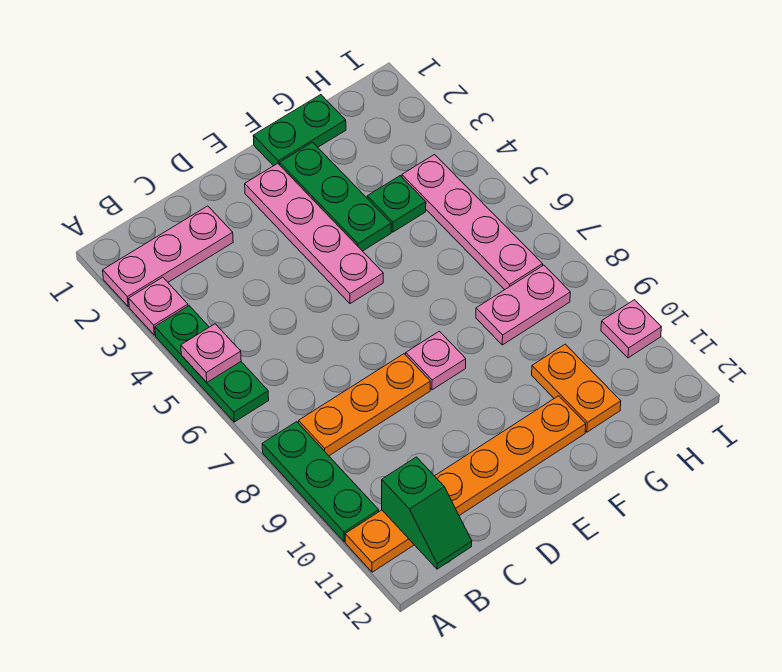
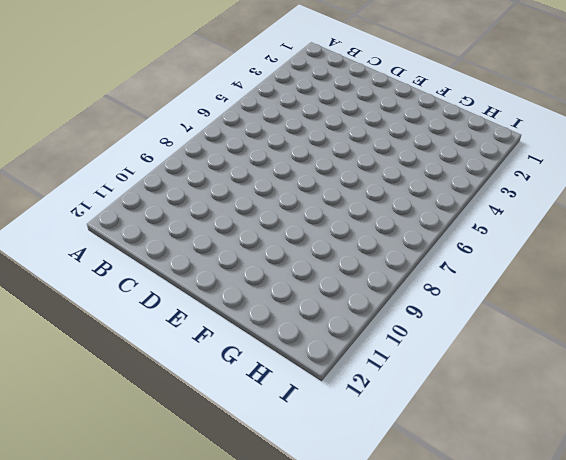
none -> pink 1x3 plate [103,206,233,307]
none -> pink 1x1 plate [129,277,188,335]
none -> green 1x3 plate [155,306,269,422]

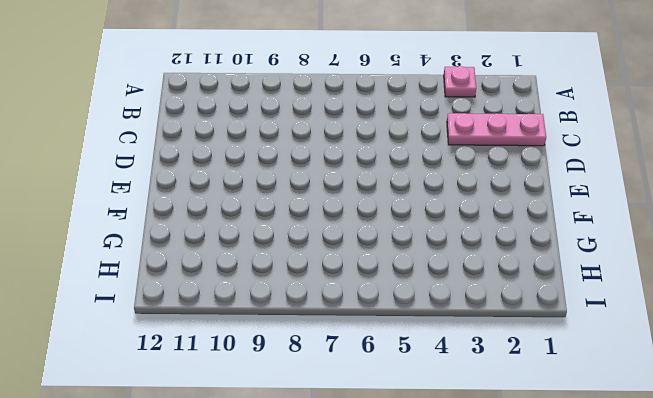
pink 1x3 plate [447,113,546,146] -> pink 1x3 plate turned to [103,206,233,307]
none -> green 1x3 plate [155,306,269,422]
none -> green 1x3 plate [262,422,379,542]
none -> orange 1x6 plate [345,396,586,572]

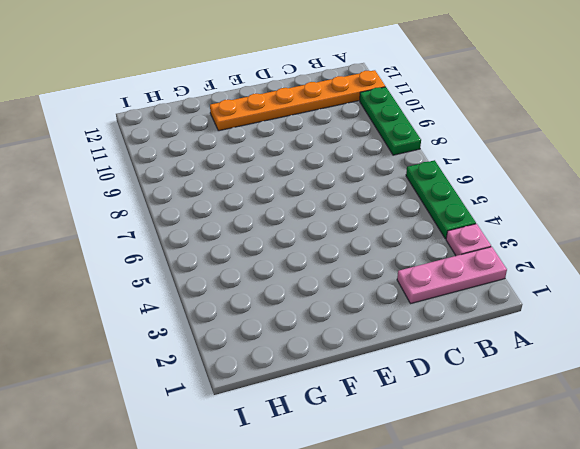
none -> orange 1x3 plate [299,354,430,456]
none -> pink 1x4 plate [245,163,383,304]
none -> pink 1x1 plate [406,331,466,390]

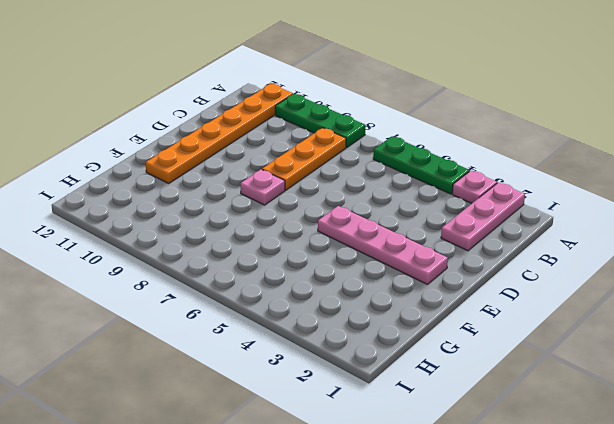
none -> green 1x2 plate [253,95,346,166]
none -> green 1x3 plate [280,142,391,251]
none -> green 1x1 plate [367,176,426,232]

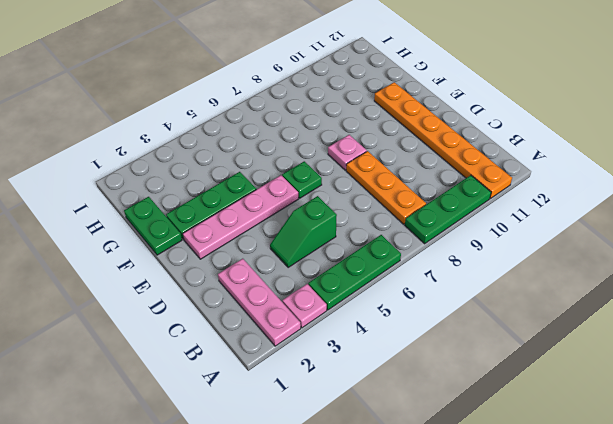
green 1x2 slope [270,196,337,268] -> green 1x2 slope turned to [382,457,472,569]
green 1x1 plate [282,161,322,198] -> green 1x1 plate moved to [367,176,426,232]
none -> pink 1x2 plate [476,265,570,345]
none -> orange 1x2 plate [532,344,621,432]
none -> pink 1x4 plate [402,155,543,290]

